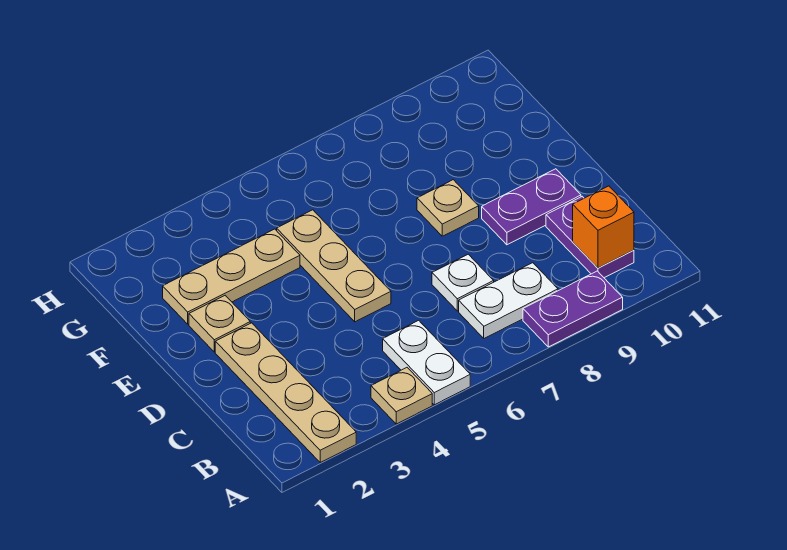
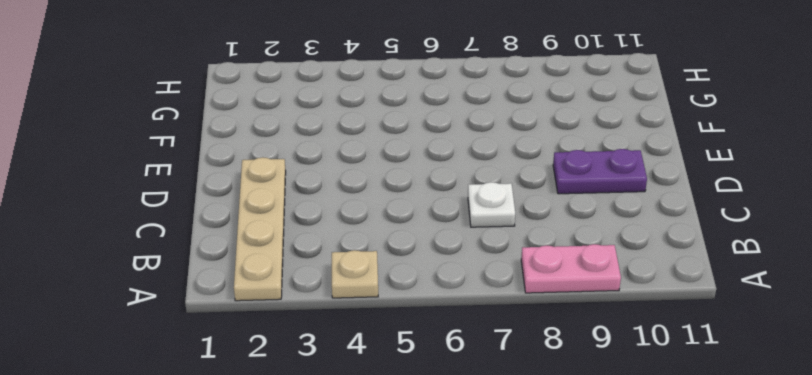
pink 1x2 plate [521,244,621,293] -> purple 1x2 plate [523,271,623,347]
none -> white 1x2 plate [383,320,470,405]
none -> white 1x2 plate [459,263,558,338]
none -> purple 1x2 plate [546,196,634,278]

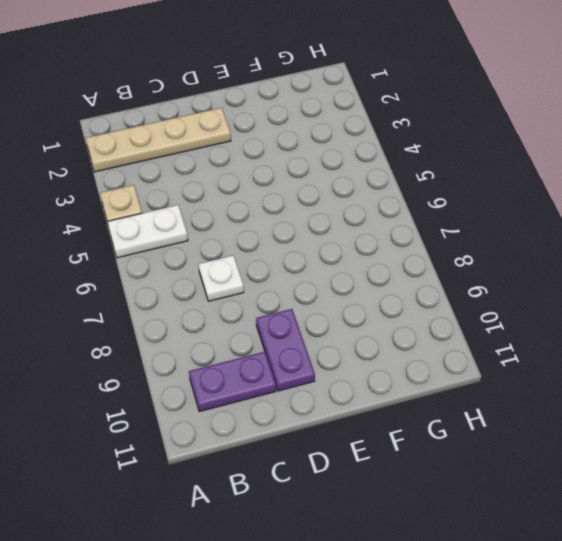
none -> purple 1x2 plate [523,271,623,347]
none -> white 1x2 plate [459,263,558,338]
none -> tan 1x3 plate [277,210,391,322]

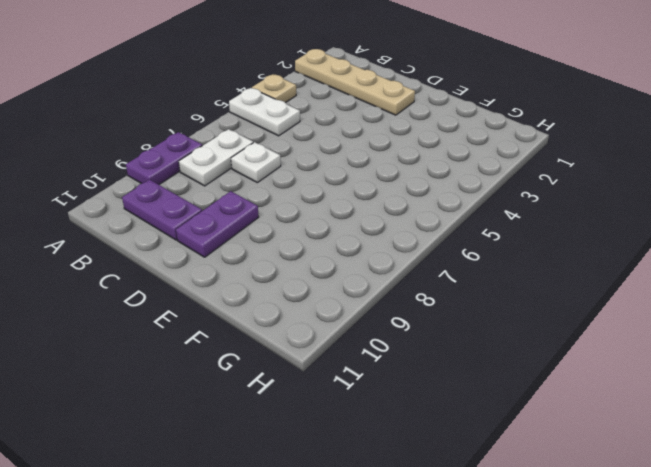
none -> tan 1x3 plate [277,210,391,322]
none -> tan 1x1 plate [189,295,250,352]
none -> tan 1x1 plate [417,180,479,236]

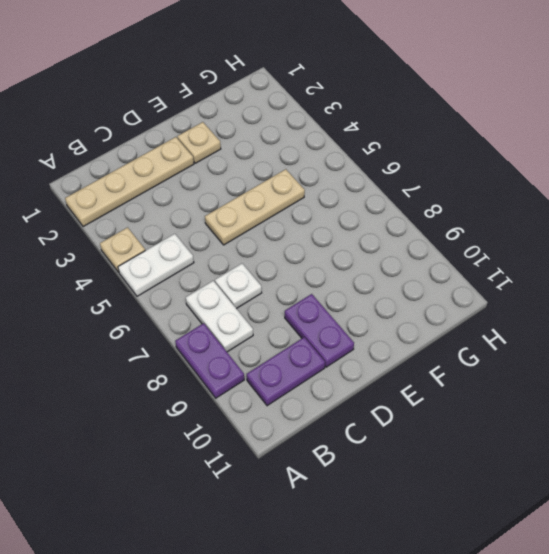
none -> tan 1x1 plate [417,180,479,236]
none -> tan 1x3 plate [163,229,300,324]
none -> orange 1x1 brick [573,186,634,268]

